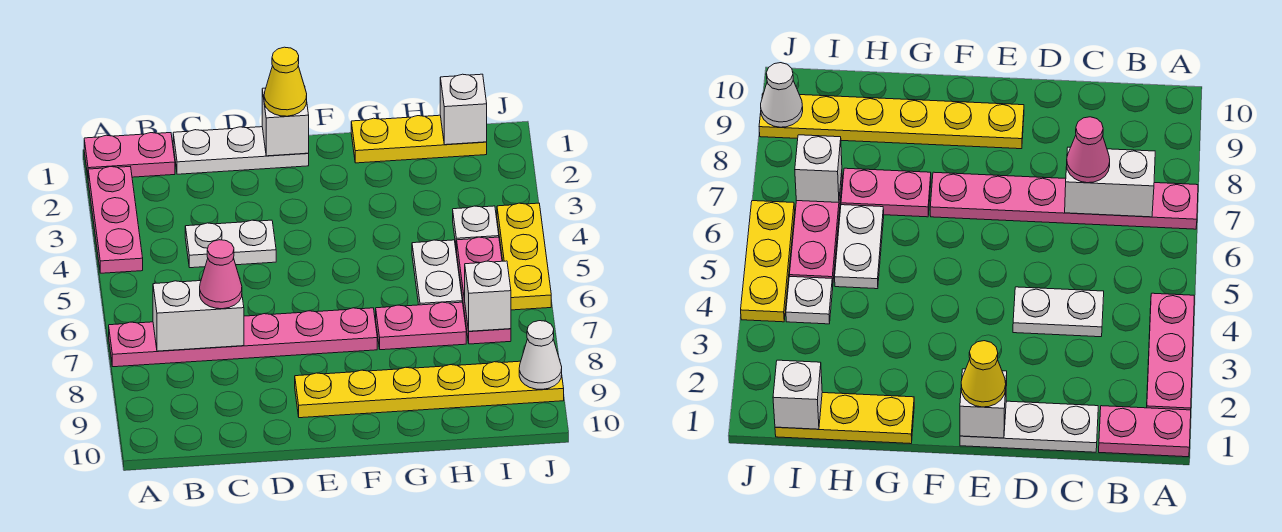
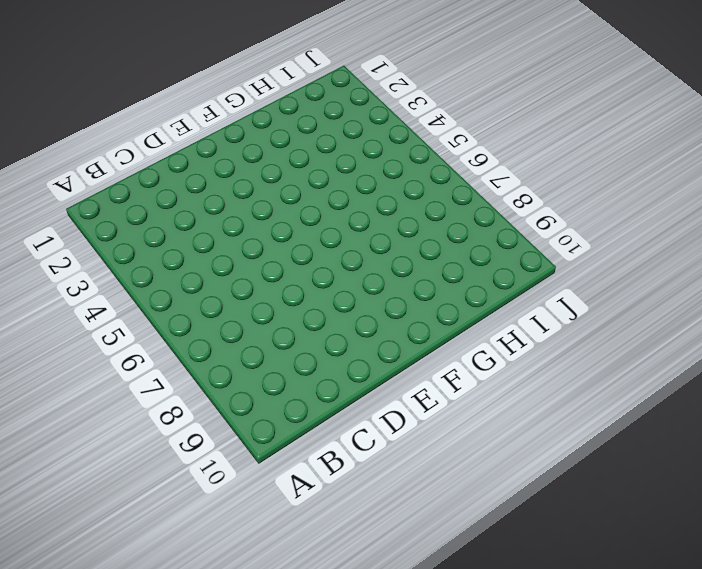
none -> pink 1x2 plate [84,133,175,177]
none -> pink 1x3 plate [88,167,143,273]
none -> pink 1x6 plate [109,308,377,367]

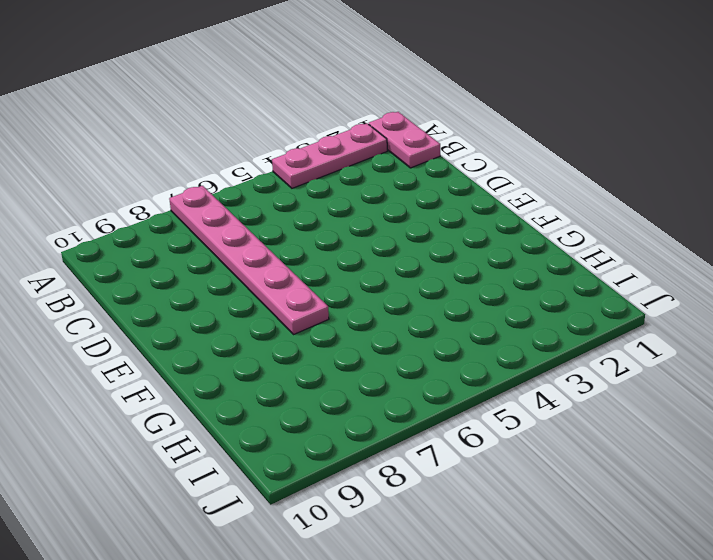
none -> white 1x3 plate [173,127,309,174]
none -> white 1x2 plate [185,220,276,268]
none -> yellow 1x6 plate [295,361,564,418]

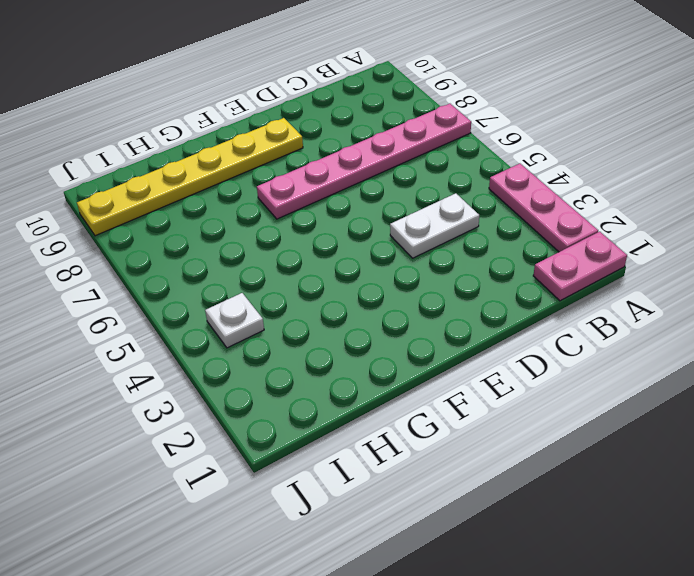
none -> white 1x3 plate [173,127,309,174]
none -> yellow 1x3 plate [351,115,487,163]
none -> pink 1x2 plate [376,302,466,350]

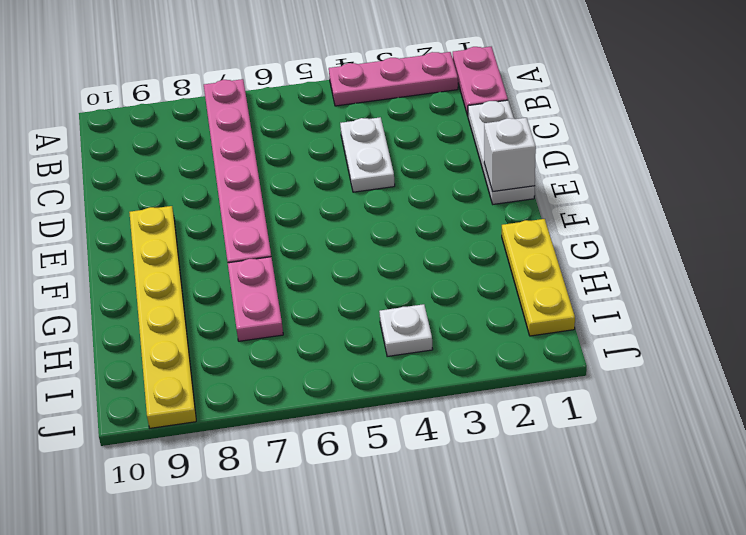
none -> white 1x2 plate [412,240,462,305]
none -> pink 1x3 plate [457,237,511,344]
none -> yellow 1x3 plate [497,203,551,310]

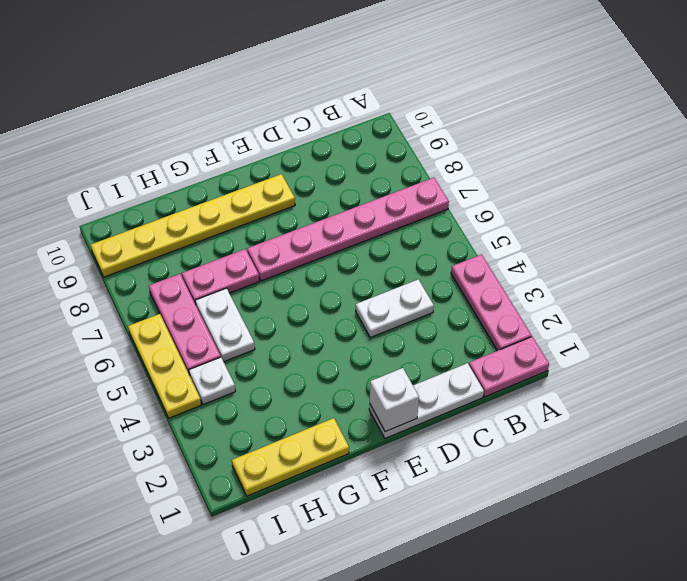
none -> white 1x2 brick [153,281,244,351]
none -> white 1x1 brick [440,74,487,145]
none -> white 1x1 brick [465,261,511,331]

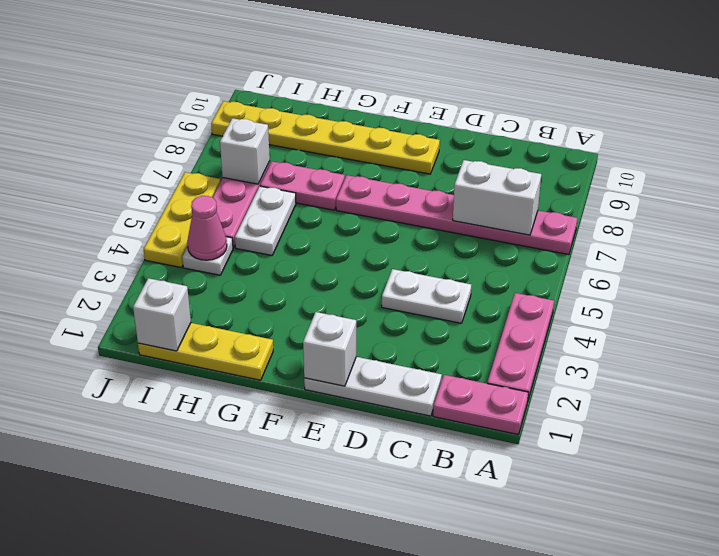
pink 1x1 cone [187,196,227,260] -> pink 1x1 cone moved to [200,240,242,309]
none -> white 1x1 cone [519,321,562,389]
none -> yellow 1x1 cone [264,47,307,116]

